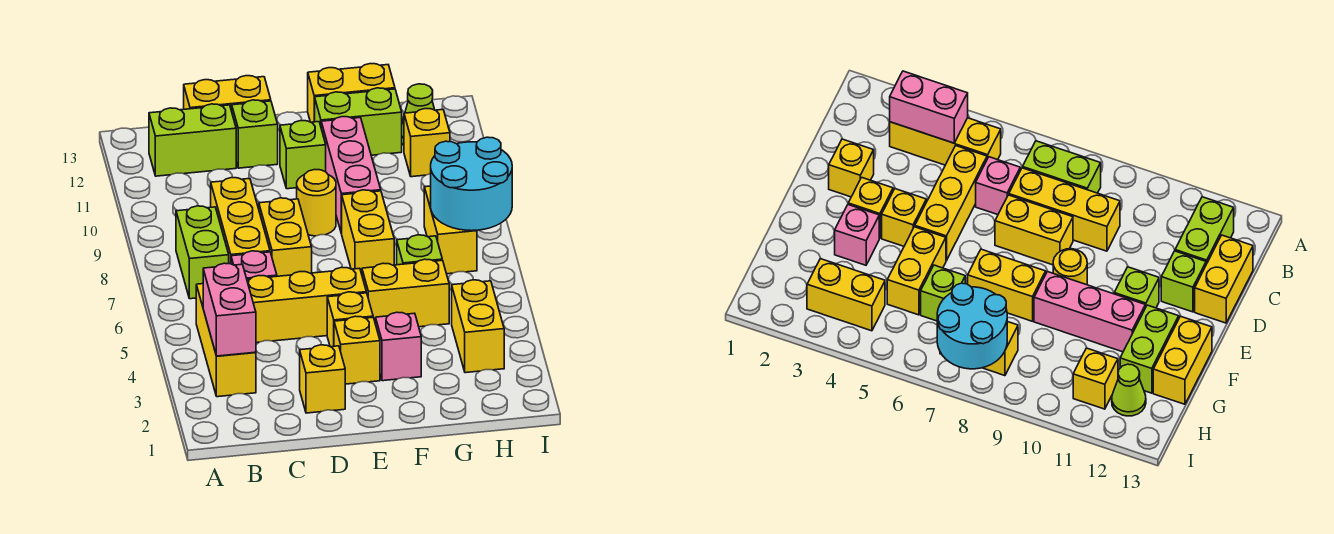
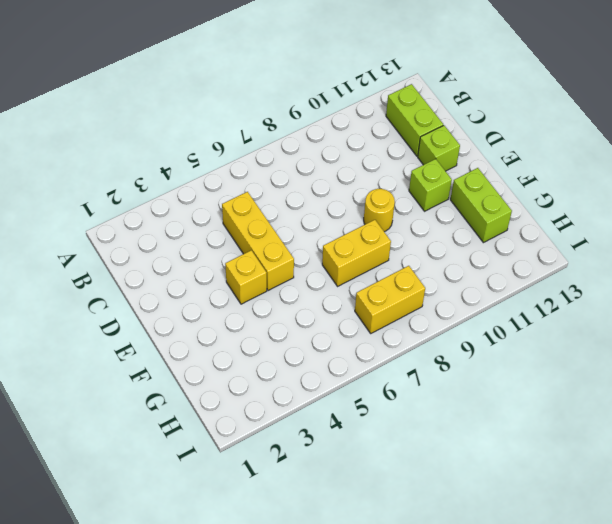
none -> yellow 1x3 brick [196,284,256,397]
none -> lime 1x2 brick [176,206,229,299]
none -> pink 1x1 brick [231,251,277,279]

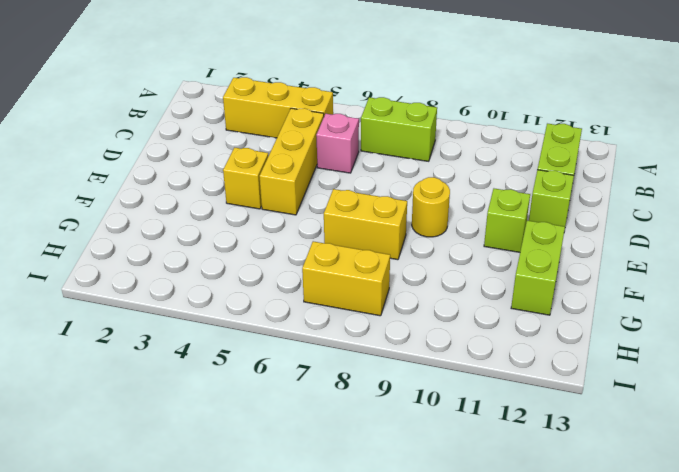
none -> yellow 1x3 brick [211,178,270,264]
none -> yellow 1x2 brick [184,76,271,111]
none -> yellow 1x1 brick [300,345,345,413]

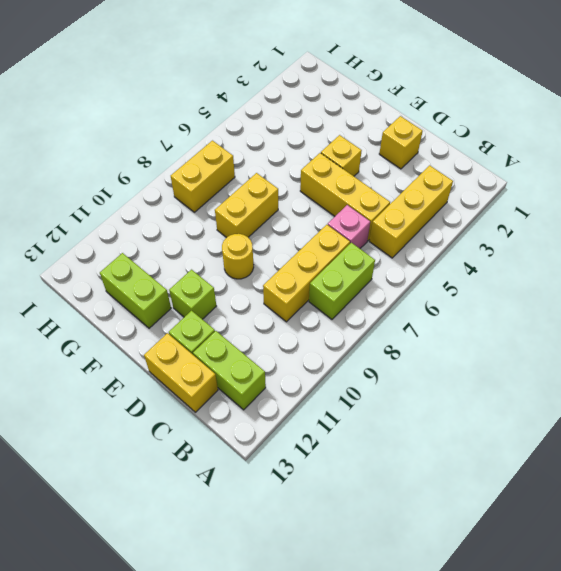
none -> yellow 1x2 brick [259,198,312,276]
none -> yellow 1x1 brick [334,316,380,384]
none -> pink 1x1 brick [376,312,421,381]

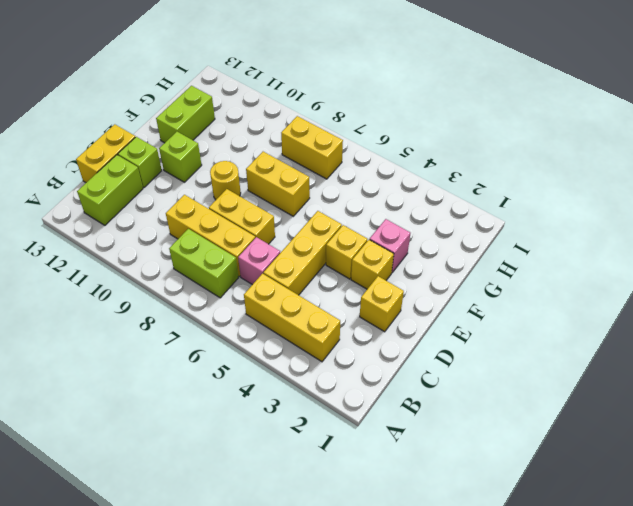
none -> yellow 1x2 brick [362,259,449,327]
none -> pink 1x3 brick [321,117,381,233]
none -> yellow 1x2 brick [308,64,395,122]

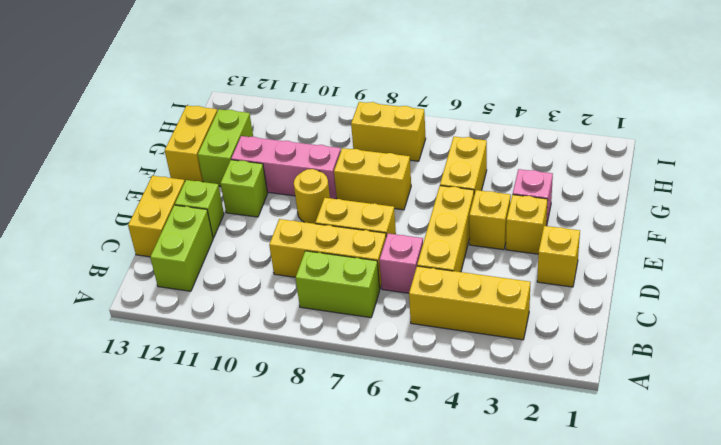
none -> lime 1x1 brick [397,235,442,265]
none -> yellow 1x2 brick [452,280,504,373]
none -> yellow 1x1 brick [404,109,450,177]

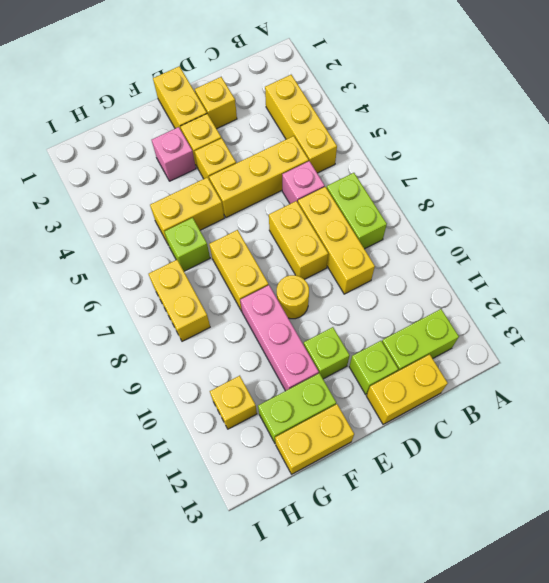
yellow 1x2 brick [153,66,207,130] -> yellow 1x2 brick moved to [452,280,504,373]
none -> lime 1x1 cone [402,84,435,145]
none -> pink 1x2 brick [203,263,256,356]
none -> cyan 2x2 round brick [431,137,512,231]

